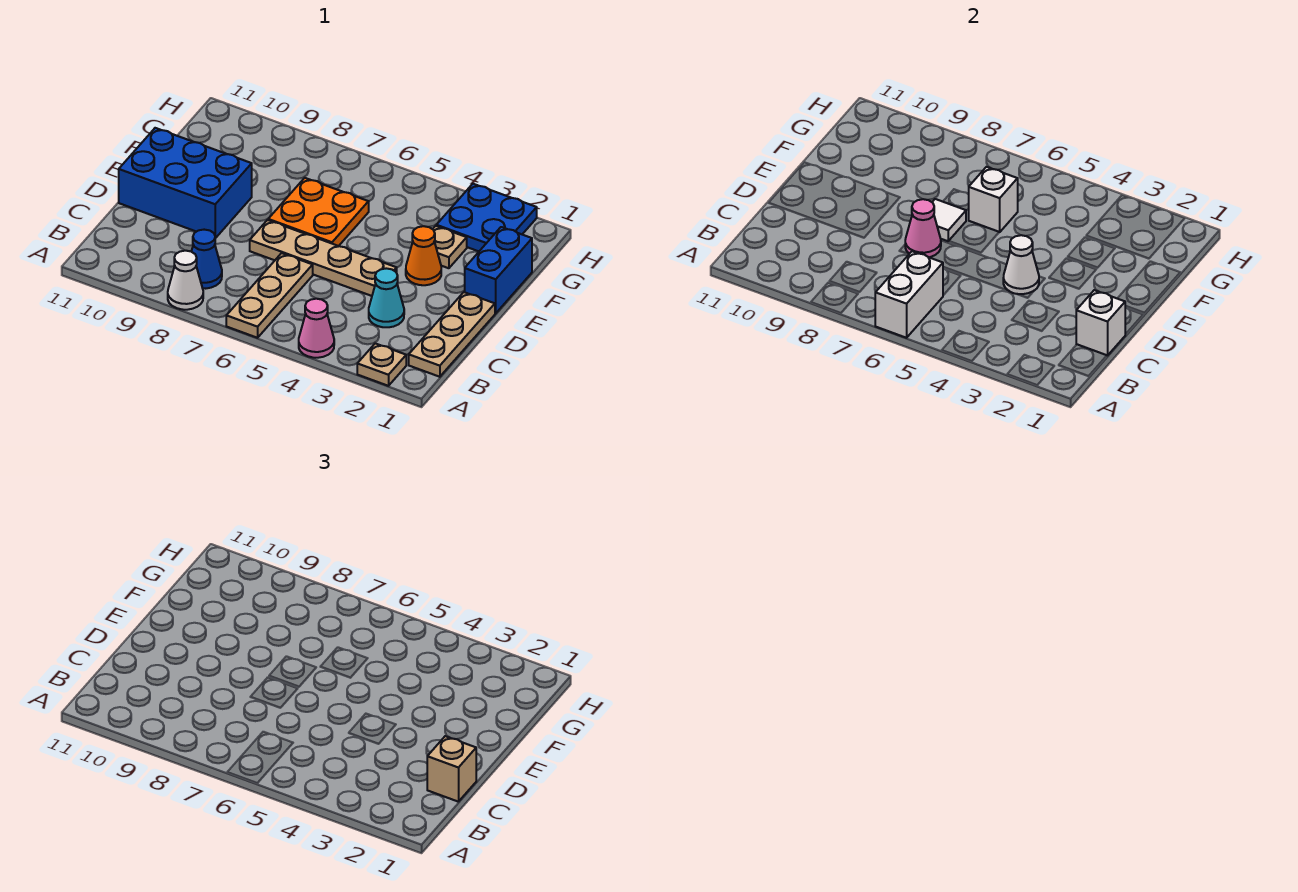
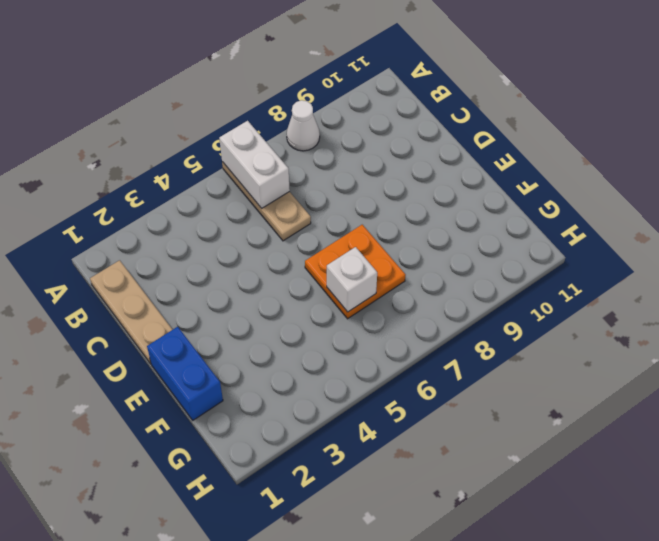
none -> tan 1x1 plate [357,343,406,386]
none -> pink 1x1 cone [299,299,334,358]
none -> blue 1x1 cone [191,230,222,289]

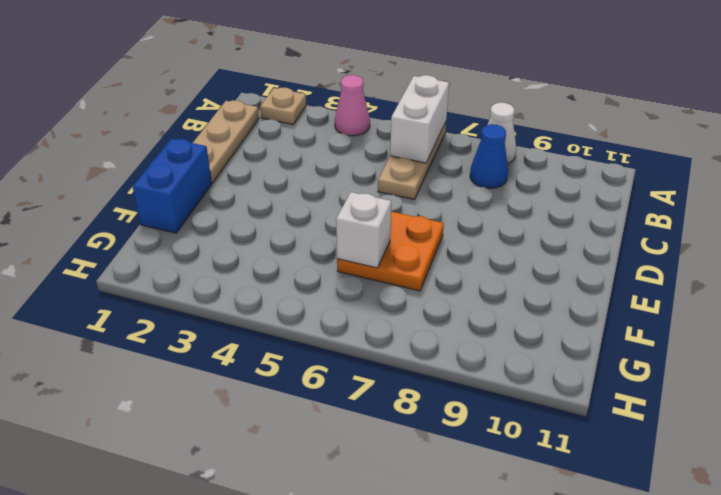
none -> cyan 1x1 cone [369,268,404,327]
none -> tan 1x4 plate [250,220,397,296]
none -> blue 2x3 brick [119,128,252,238]

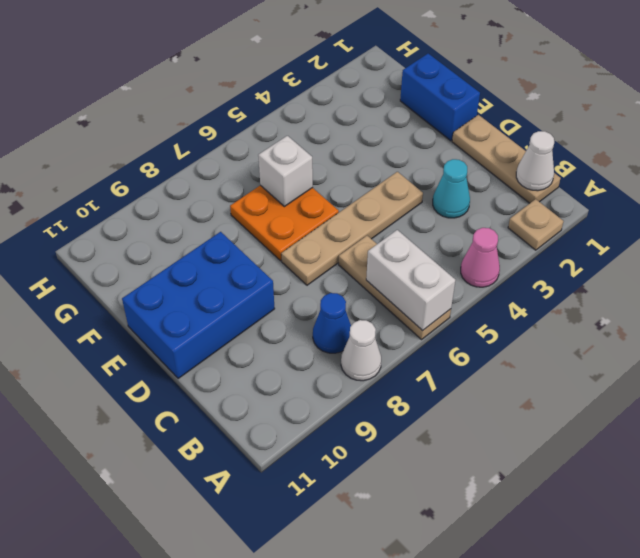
white 1x1 cone [516,131,554,191] -> white 1x1 cone moved to [1003,235,1039,294]
none -> orange 1x1 cone [406,226,441,285]
none -> tan 1x1 plate [433,226,467,268]
none -> blue 2x2 plate [436,184,537,251]

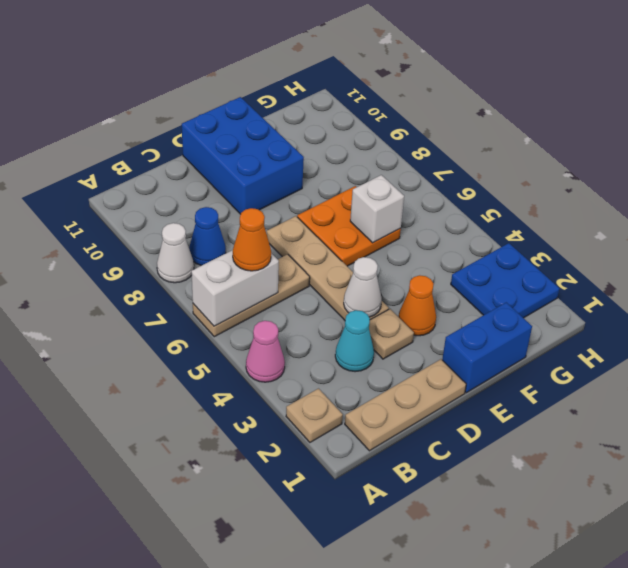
orange 1x1 cone [233,208,271,271] -> none
tan 1x1 plate [369,309,414,359] -> tan 1x1 plate moved to [433,226,467,268]
none -> white 1x1 brick [1076,290,1125,356]
none -> pink 1x1 cone [905,199,941,257]
none -> white 1x1 tile [932,199,966,241]

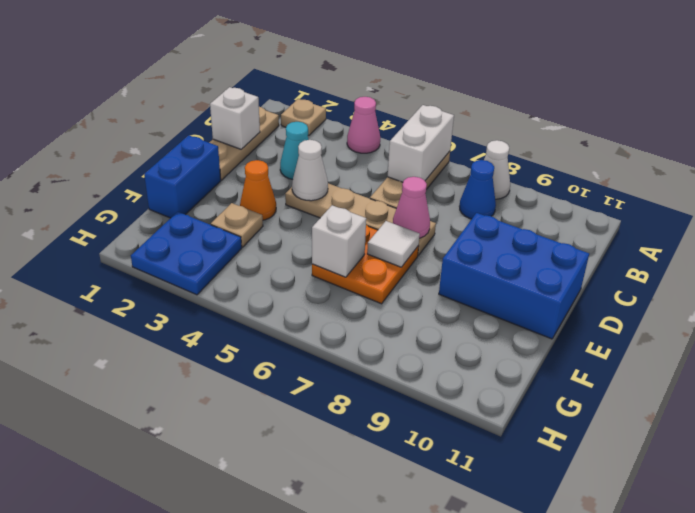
none -> tan 1x1 brick [427,736,476,802]

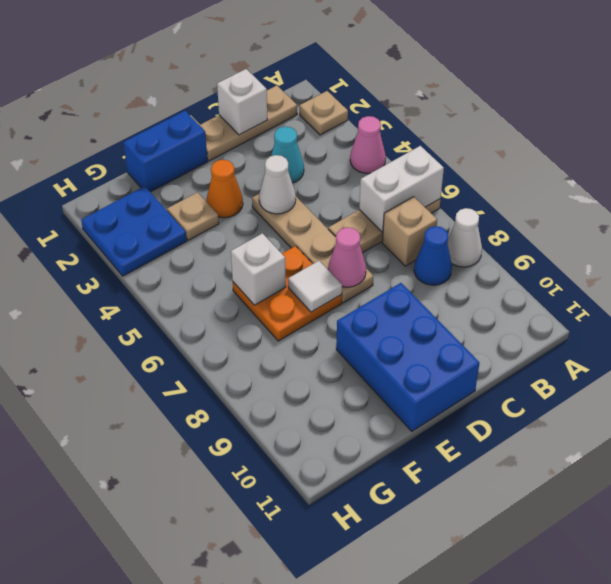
tan 1x1 brick [382,197,437,266] -> tan 1x1 brick moved to [427,736,476,802]

